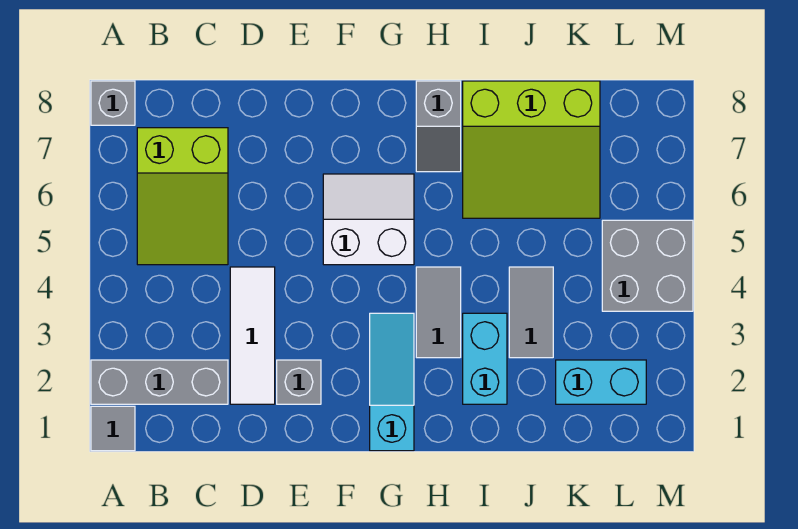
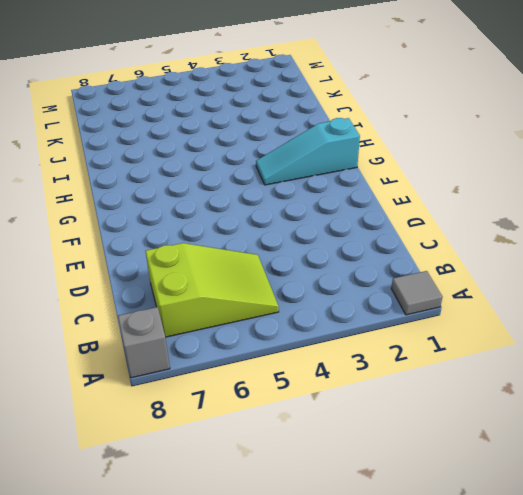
none -> grey 1x3 brick [91,360,228,404]
none -> white 1x3 tile [230,267,275,404]
none -> grey 1x1 brick [277,360,321,404]

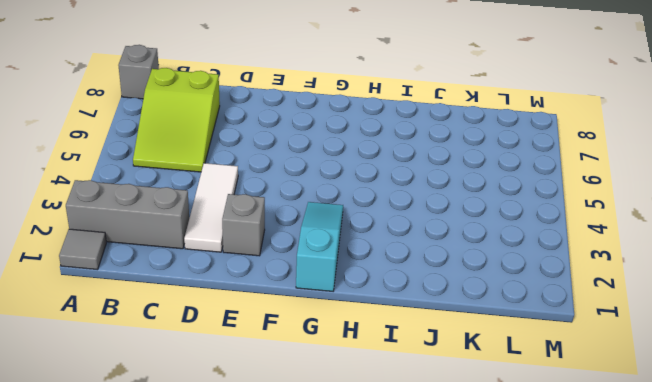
none -> white 2x2 slope [323,174,414,265]
none -> grey 1x2 tile [416,267,461,358]
none -> grey 1x2 slope [416,81,461,172]

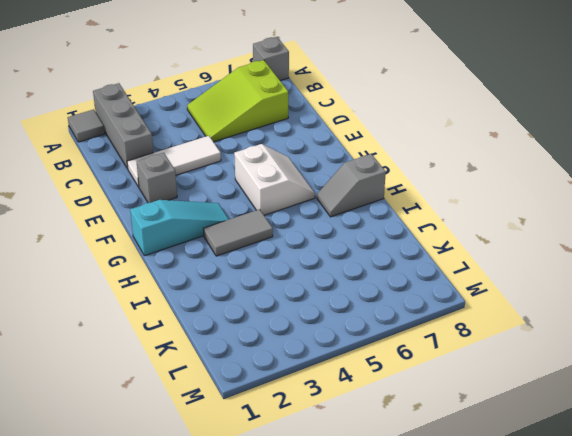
none -> cyan 1x2 brick [463,313,507,404]
none -> lime 3x3 slope [463,81,600,218]
none -> grey 1x2 tile [509,267,553,358]

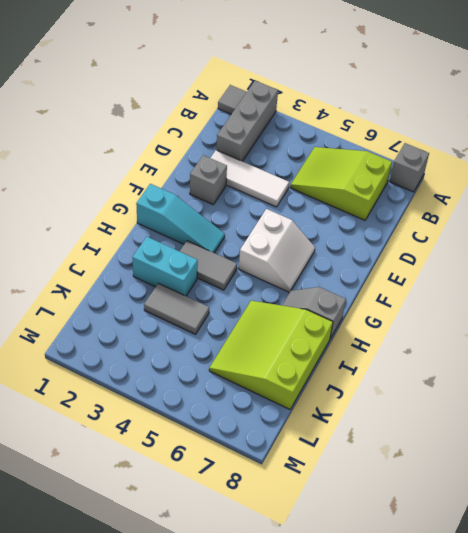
none -> cyan 1x2 brick [556,360,646,404]
none -> grey 2x2 brick [602,220,693,311]

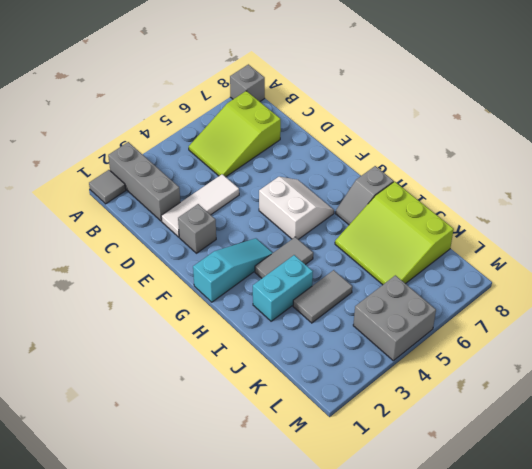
none -> cyan 1x2 brick [556,360,646,404]

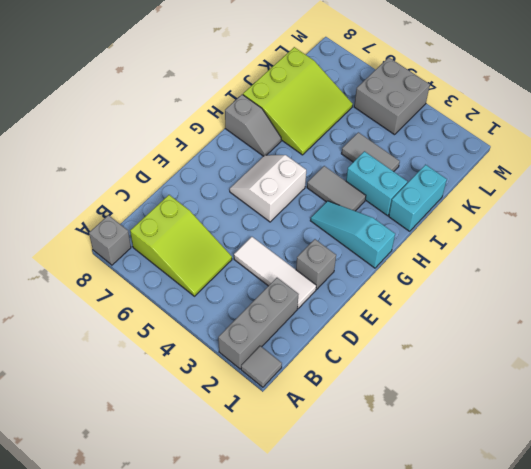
cyan 1x2 brick [389,165,447,231] -> cyan 1x2 brick moved to [556,360,646,404]

